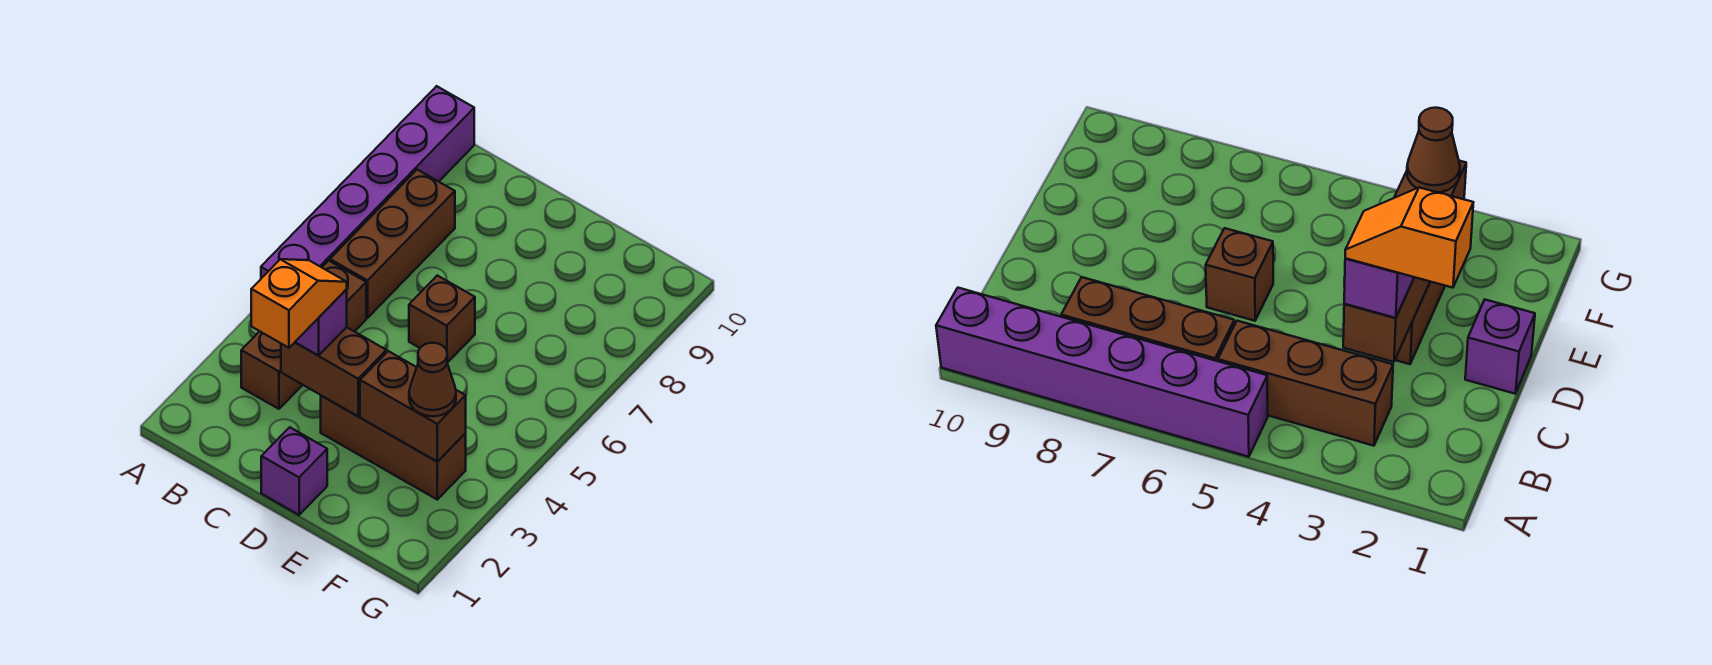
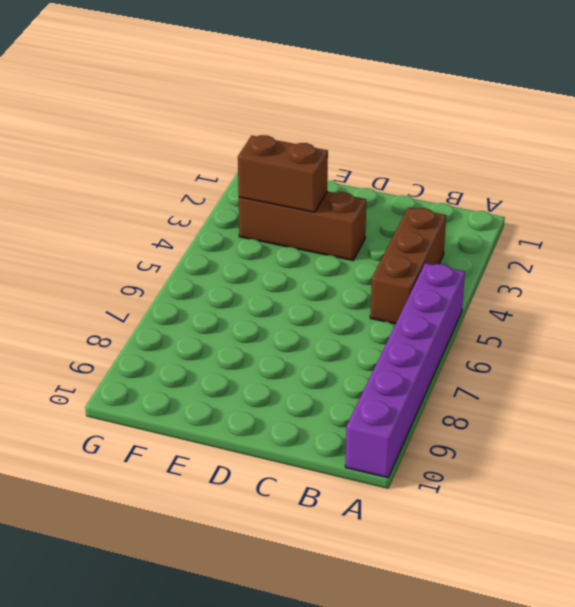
none -> brown 1x3 brick [330,170,455,318]
none -> purple 1x1 brick [261,427,327,515]

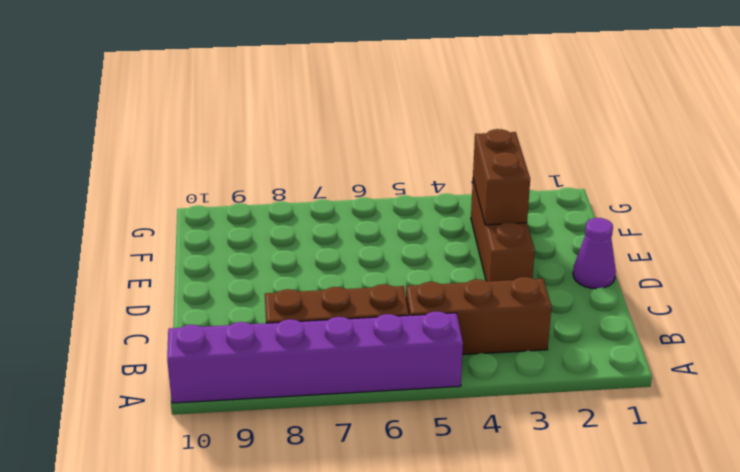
purple 1x1 cone [573,218,616,289] -> purple 1x1 brick [261,427,327,515]
none -> brown 1x1 brick [409,275,475,363]
none -> brown 1x2 brick [281,327,386,416]

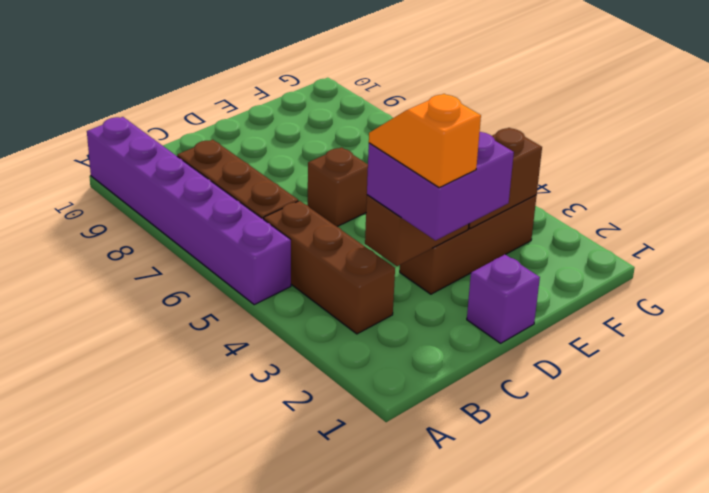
purple 2x2 brick [367,132,514,240] -> purple 1x1 brick [295,289,347,355]
none -> brown 1x1 cone [409,343,456,416]

